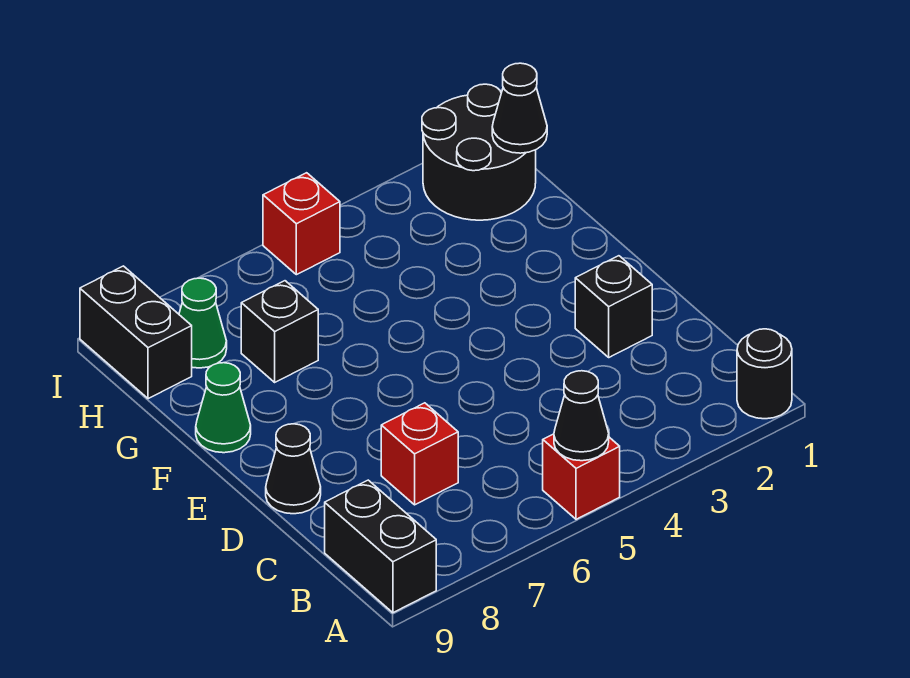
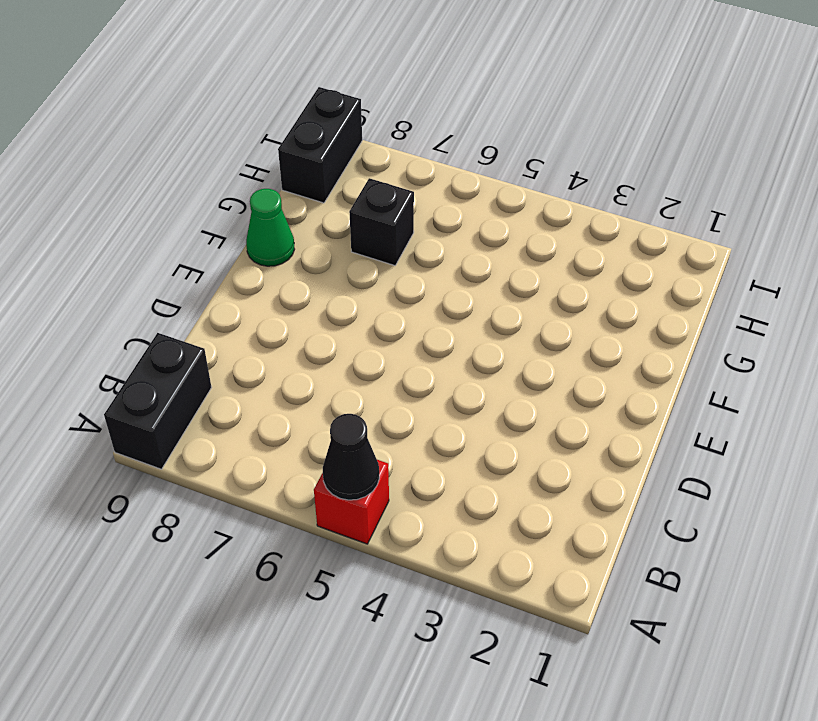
none -> black 1x1 round brick [737,329,792,419]
none -> red 1x1 brick [381,403,458,505]
none -> black 1x1 brick [575,256,652,357]

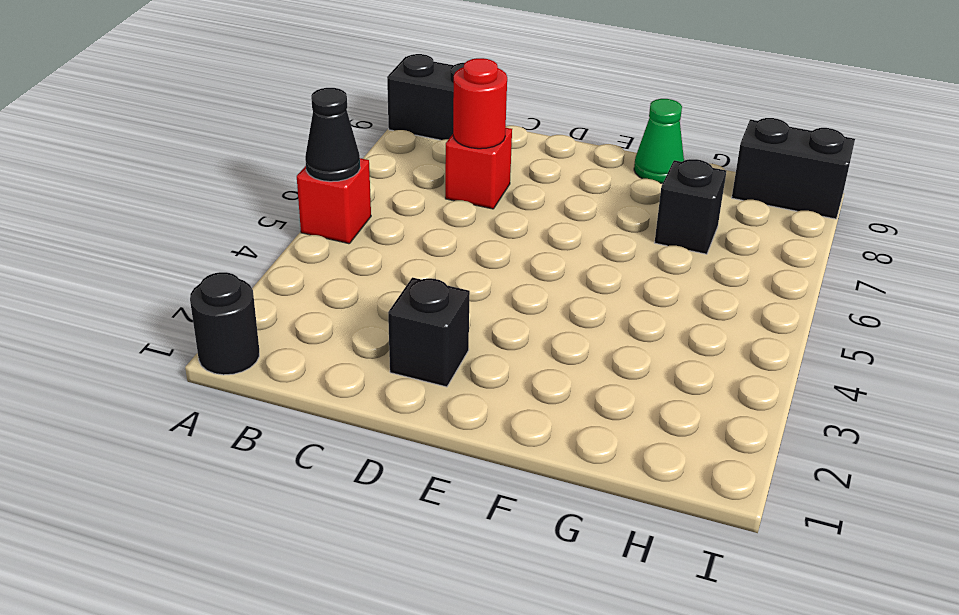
red 1x1 round brick [453,58,507,149] -> none
none -> black 1x1 cone [266,424,321,514]
none -> black 2x2 round brick [422,84,536,220]
none -> green 1x1 cone [179,278,227,368]

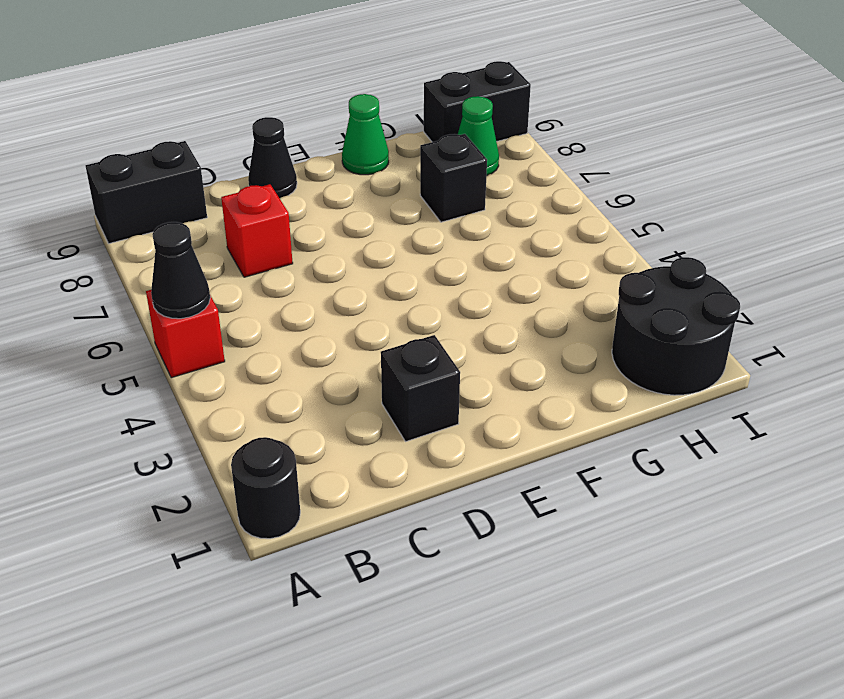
none -> red 1x1 brick [263,173,340,275]
none -> black 1x1 cone [492,63,547,153]

